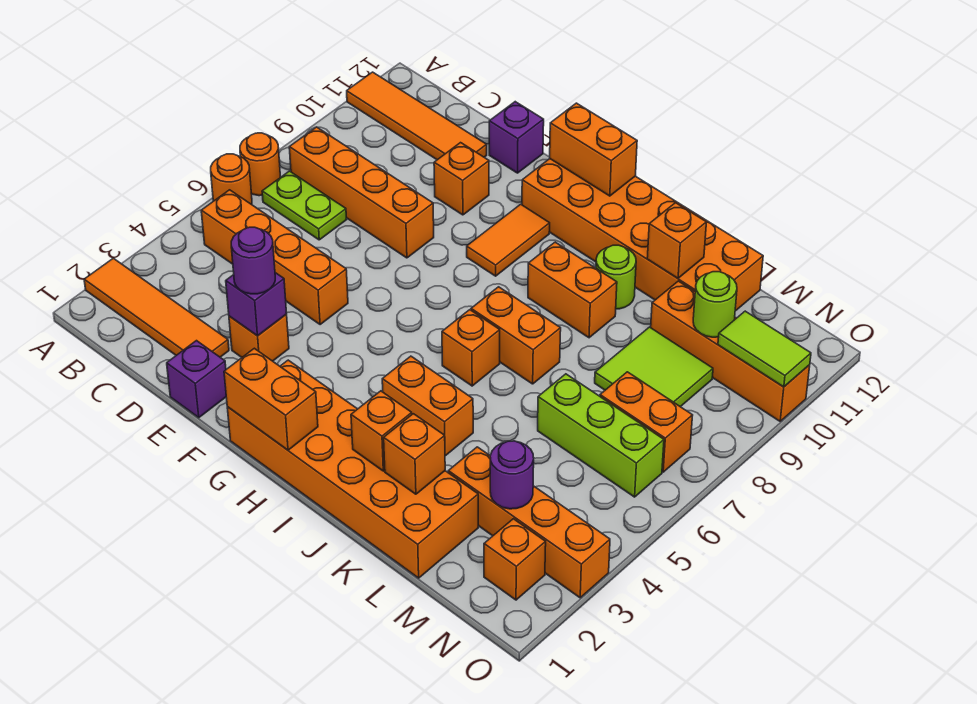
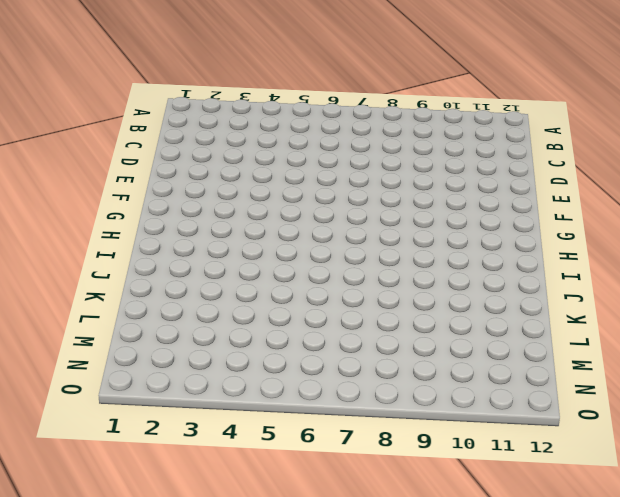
none -> orange 1x4 tile [84,258,229,357]
none -> orange 1x1 round brick [211,154,252,205]
none -> orange 1x1 round brick [240,133,281,196]
none -> orange 1x4 tile [347,72,487,160]

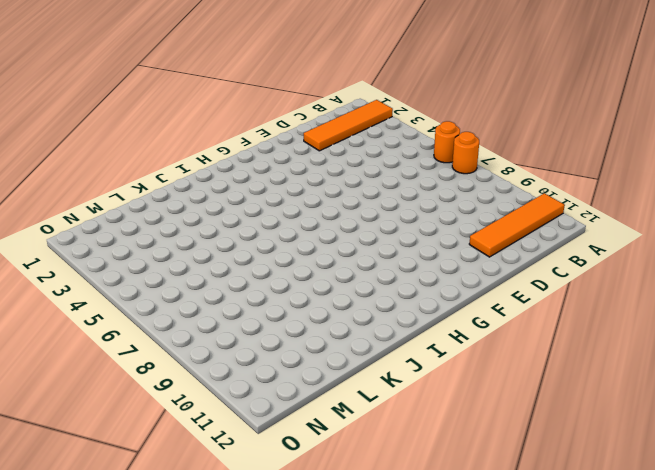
none -> orange 1x4 brick [201,190,348,325]
none -> lime 1x2 plate [262,171,347,240]
none -> orange 1x4 brick [289,127,434,258]
none -> purple 1x1 brick [167,341,226,418]

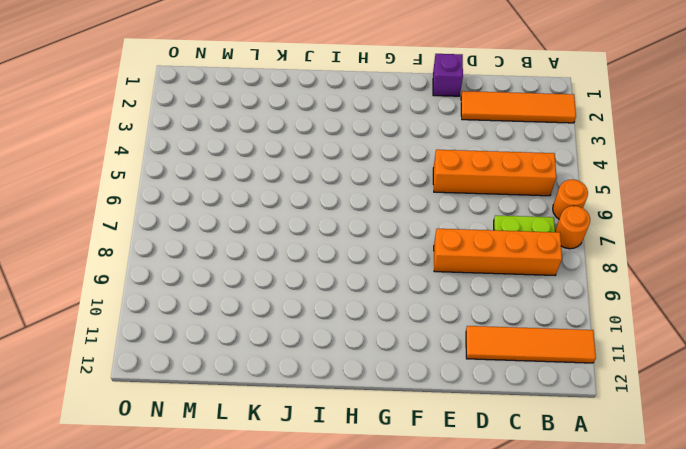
none -> orange 1x1 brick [229,315,289,361]
none -> orange 1x1 brick [434,143,489,215]
none -> purple 1x1 brick [489,102,544,173]
none -> orange 2x6 brick [227,360,478,578]

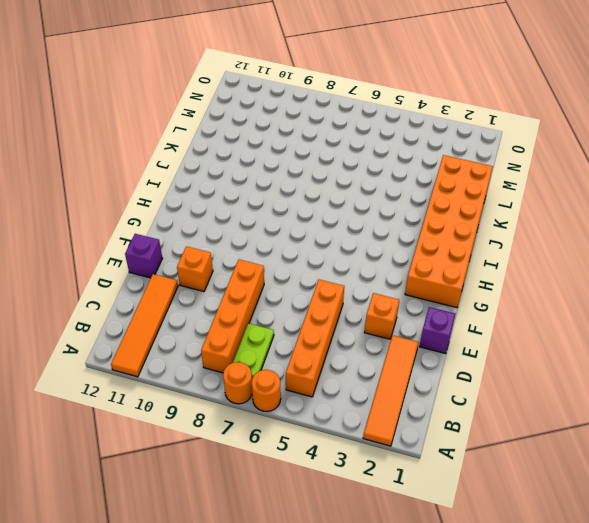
none -> orange 1x2 tile [467,204,550,276]
none -> orange 2x6 brick [522,159,763,311]
none -> orange 1x2 brick [382,356,473,456]
none -> orange 1x1 brick [442,310,500,386]

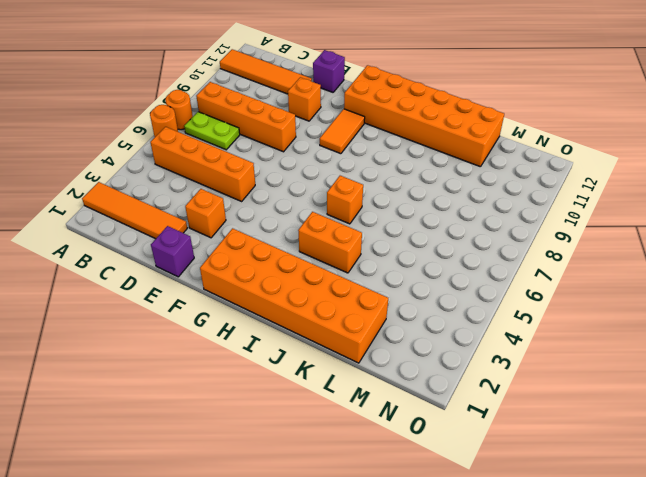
none -> orange 1x2 brick [471,287,561,384]
none -> orange 1x2 brick [528,242,617,338]
none -> lime 1x1 round brick [596,245,636,309]
none -> orange 1x4 brick [448,447,610,598]

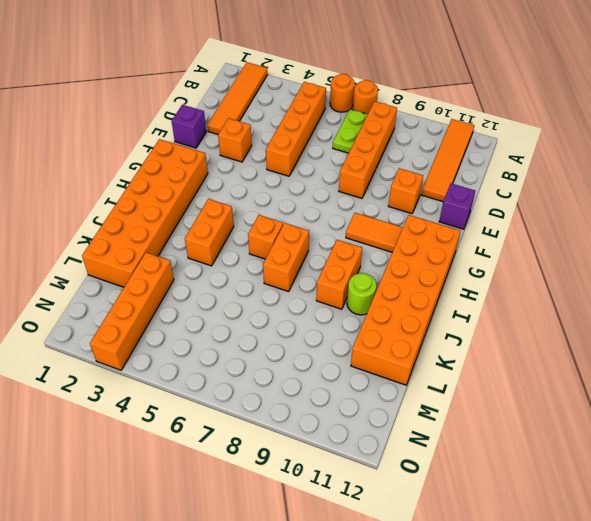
none -> lime 1x3 brick [538,374,664,497]
none -> lime 2x2 tile [595,327,713,407]
none -> orange 1x4 brick [651,281,810,421]
none -> orange 1x2 brick [600,372,693,472]

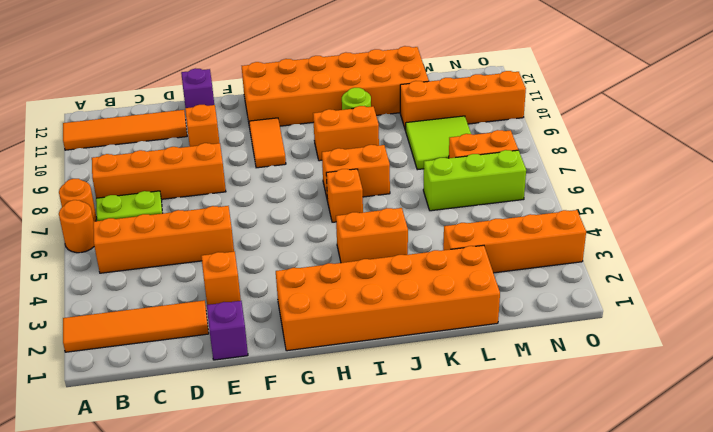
none -> orange 1x1 brick [484,519,546,600]
none -> purple 1x1 brick [226,273,287,336]
none -> orange 1x2 brick [224,348,318,450]
none -> orange 1x2 brick [550,103,637,196]

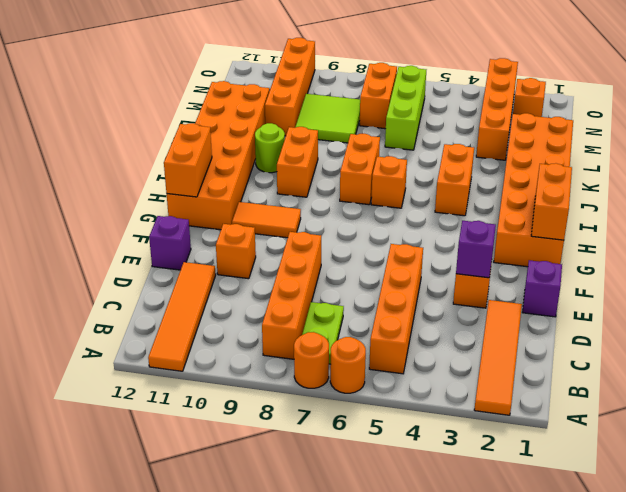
none -> orange 1x1 brick [351,391,412,471]
none -> orange 1x1 brick [384,414,445,494]
none -> orange 1x1 brick [647,203,706,278]
none -> purple 1x1 round brick [490,441,534,509]

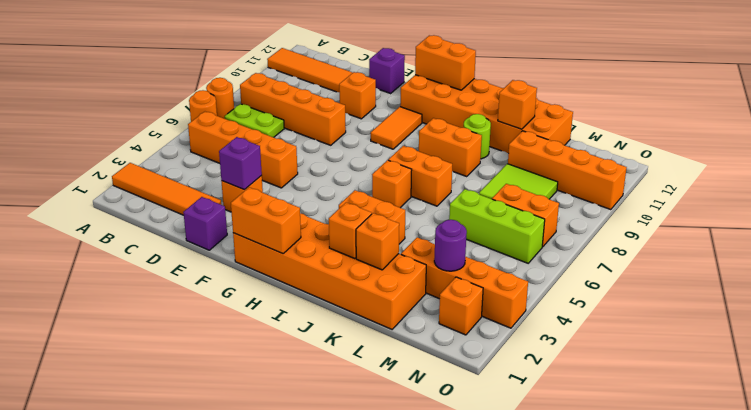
none -> lime 1x1 round brick [693,272,737,337]
none -> lime 1x2 tile [718,311,811,387]
none -> purple 1x1 round brick [231,227,275,294]

